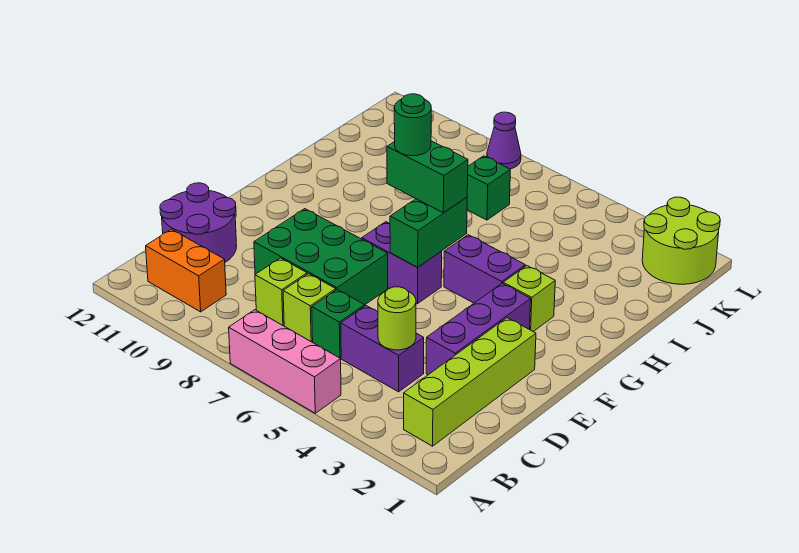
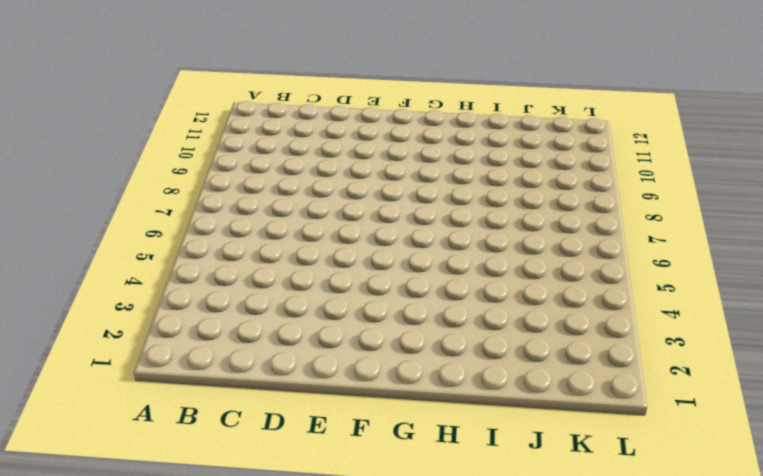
none -> pink 1x3 brick [229,310,341,413]
none -> lime 1x4 brick [404,318,536,446]
none -> orange 1x2 brick [146,229,226,312]

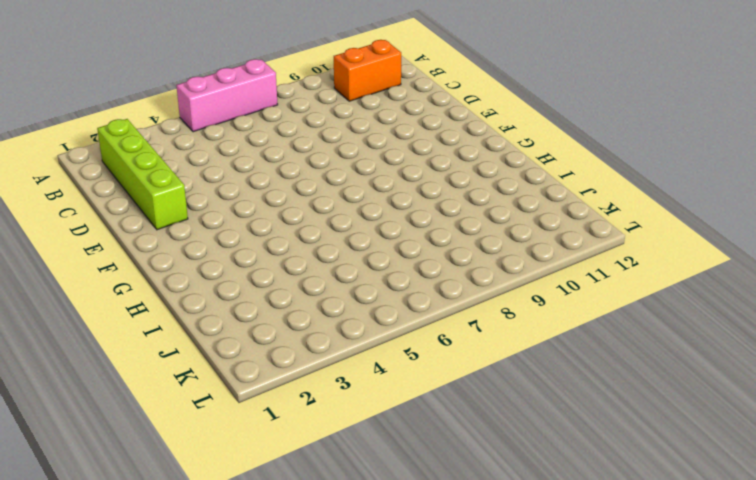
none -> purple 1x2 brick [341,306,424,392]
none -> green 1x1 brick [312,290,365,358]
none -> lime 1x1 brick [283,274,336,342]

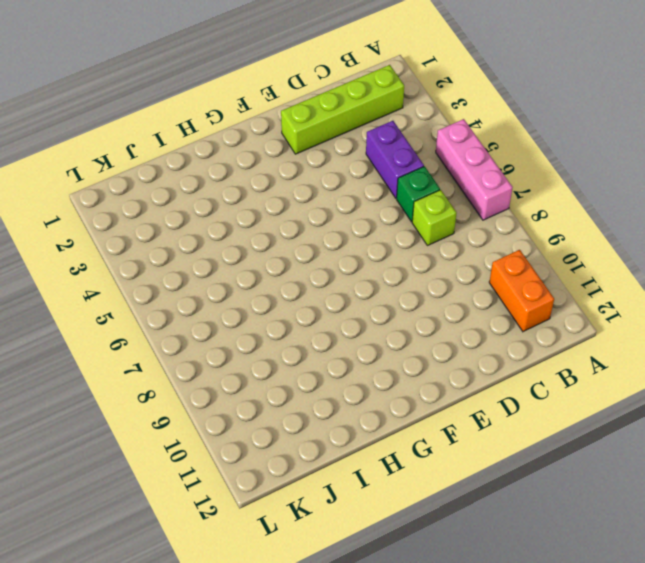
none -> lime 1x1 brick [255,258,307,326]
none -> purple 2x2 round brick [160,183,237,262]
none -> purple 1x3 brick [426,283,531,375]

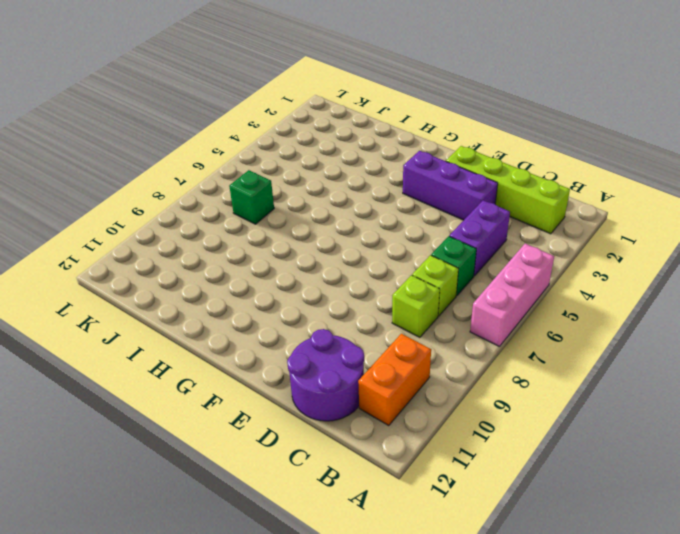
none -> green 2x3 brick [254,209,388,305]
none -> purple 1x2 brick [362,222,442,304]
none -> lime 1x1 brick [503,266,555,332]

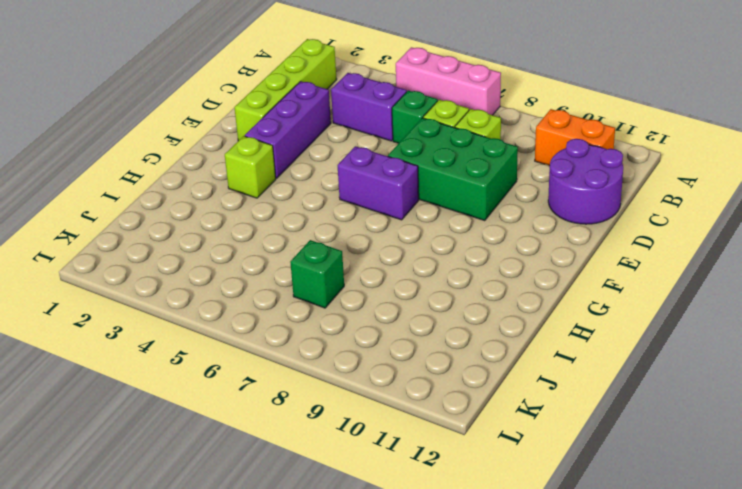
none -> purple 1x2 brick [444,235,525,303]
none -> lime 2x2 round brick [642,197,720,284]
none -> purple 1x1 cone [487,112,521,169]

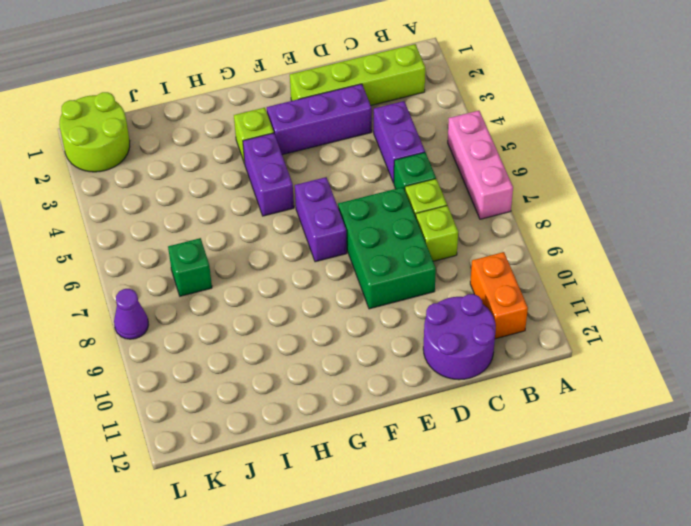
none -> lime 1x1 round brick [378,287,416,350]
none -> green 1x2 brick [390,197,467,267]
none -> green 1x2 brick [387,141,468,213]

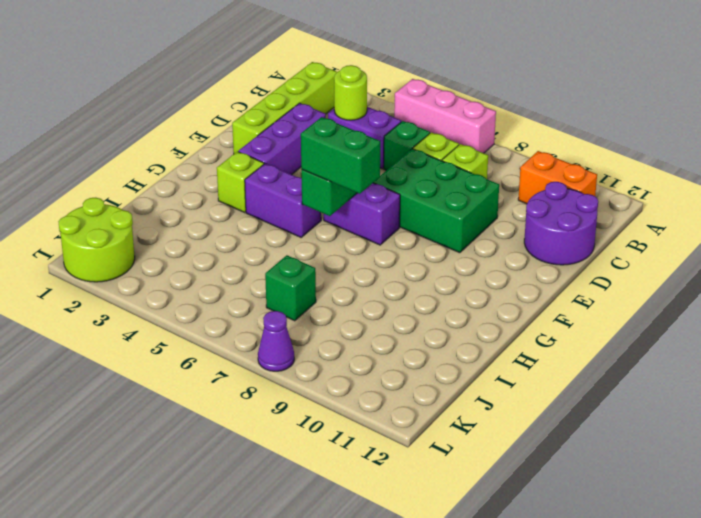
none -> green 1x1 round brick [394,94,431,156]

